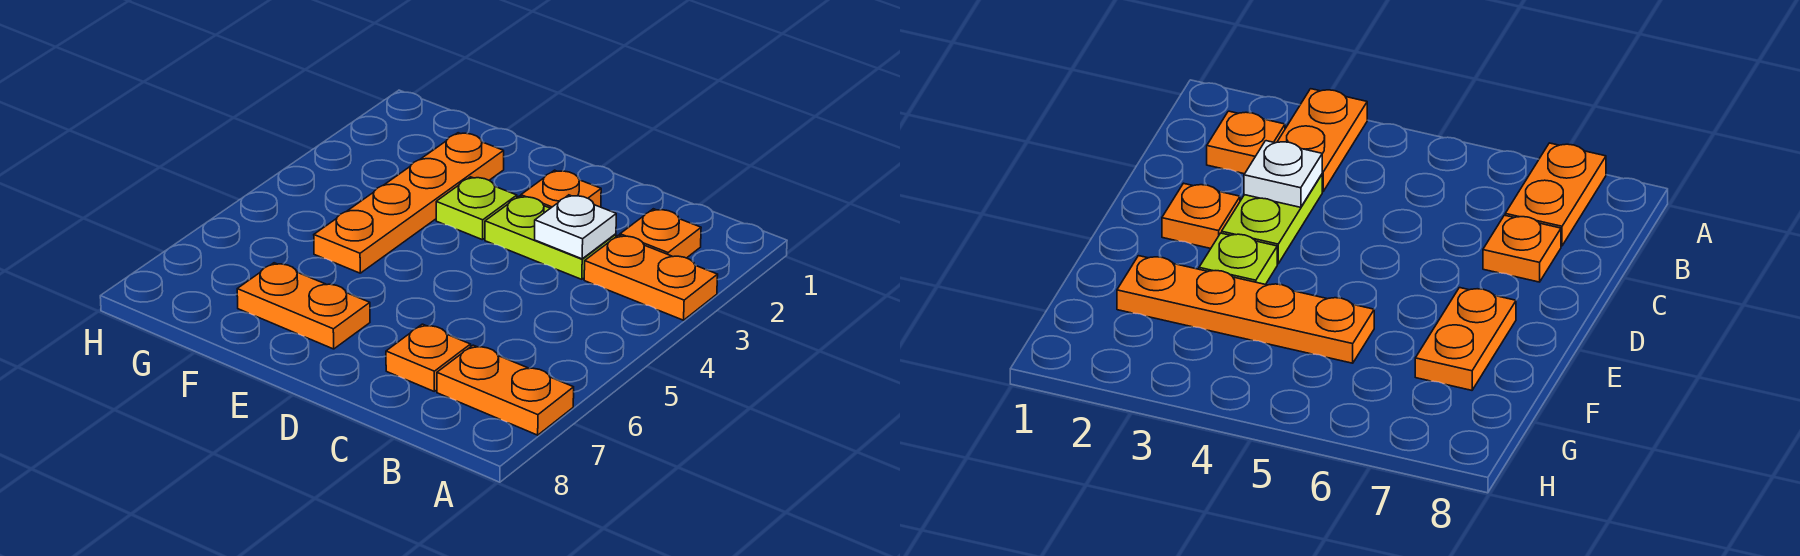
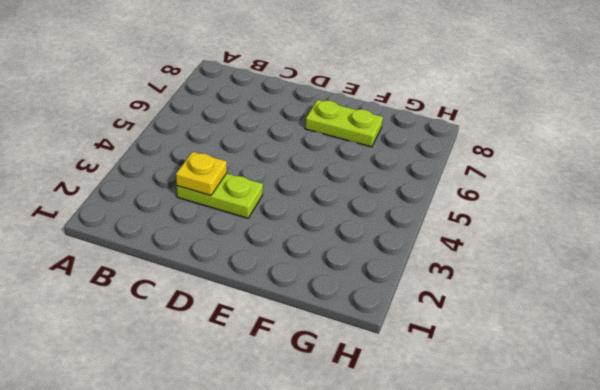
yellow 1x1 plate [176,152,227,196] -> white 1x1 plate [535,195,616,259]
lime 1x2 plate [305,100,383,147] -> orange 1x2 plate [237,263,370,349]
none -> orange 1x2 plate [584,235,718,320]
none -> orange 1x2 plate [437,345,574,435]

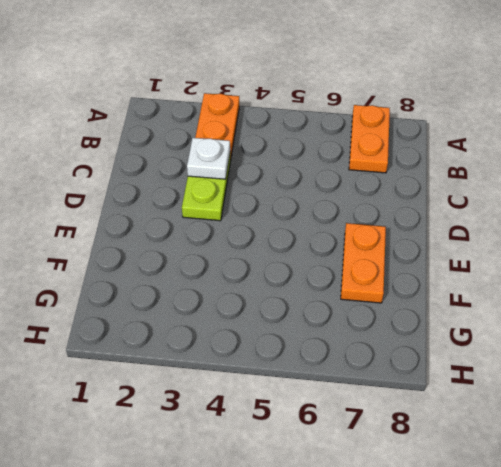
none -> orange 1x1 plate [620,209,701,258]
none -> orange 1x1 plate [386,324,471,391]

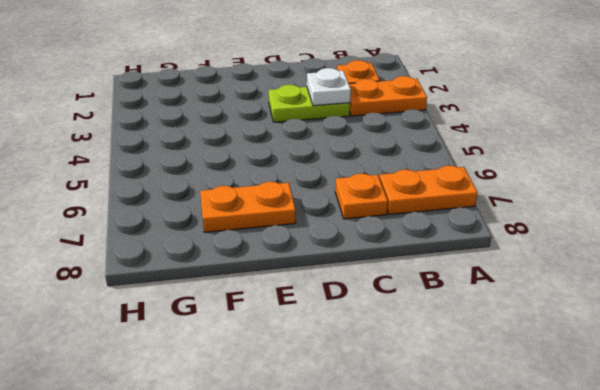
none -> orange 1x1 plate [521,170,601,208]
none -> lime 1x1 plate [436,177,517,240]

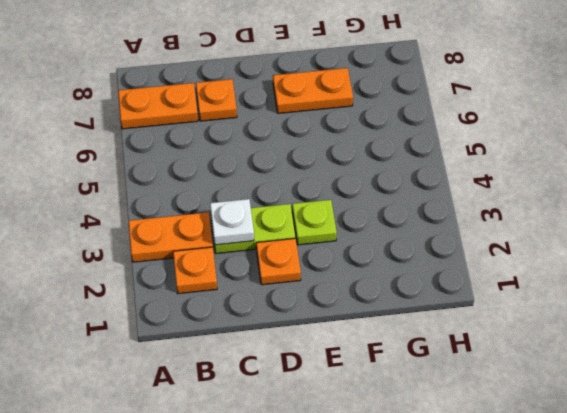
none -> orange 1x4 plate [314,133,504,273]

